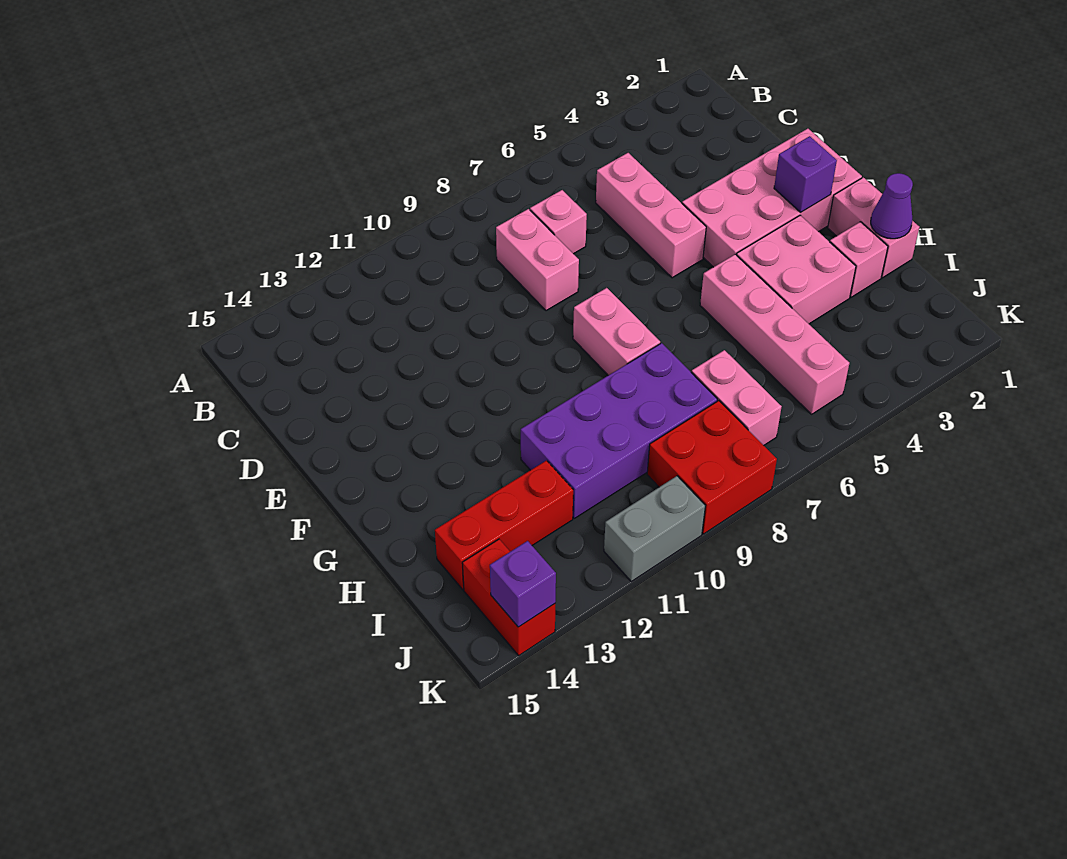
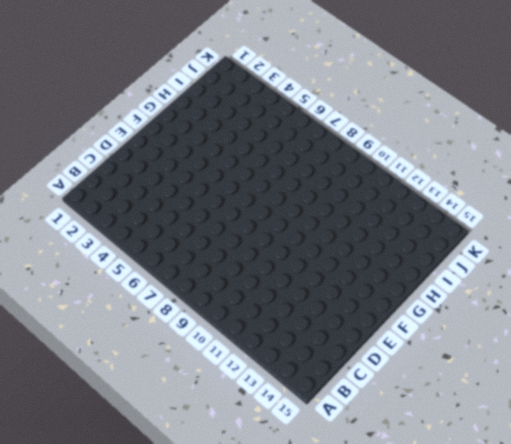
none -> pink 1x3 brick [596,153,706,278]
none -> pink 1x1 brick [530,190,587,254]
none -> pink 1x2 brick [496,209,579,311]

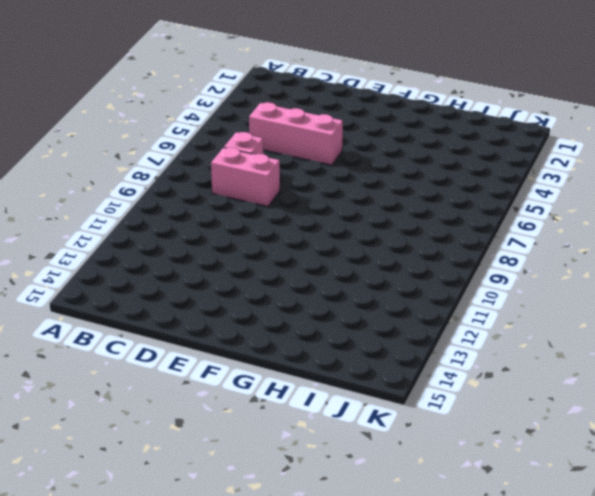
none -> pink 2x4 brick [682,129,862,267]
none -> pink 1x2 brick [573,288,660,375]
none -> pink 1x2 brick [828,177,919,278]

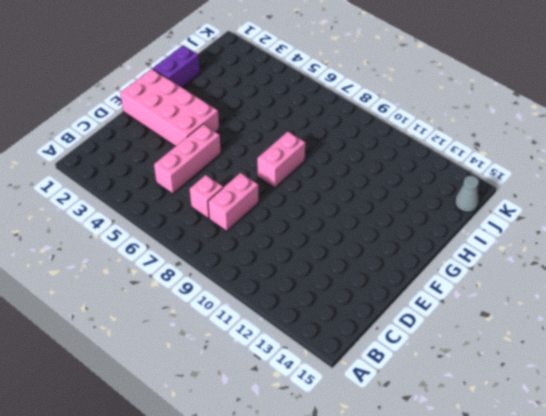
purple 1x2 brick [153,45,200,88] -> pink 1x2 brick [828,177,919,278]
grey 1x1 cone [455,176,479,212] -> none
none -> pink 2x2 brick [737,215,856,324]
none -> pink 1x4 brick [700,254,849,414]
none -> pink 1x1 brick [830,222,888,297]

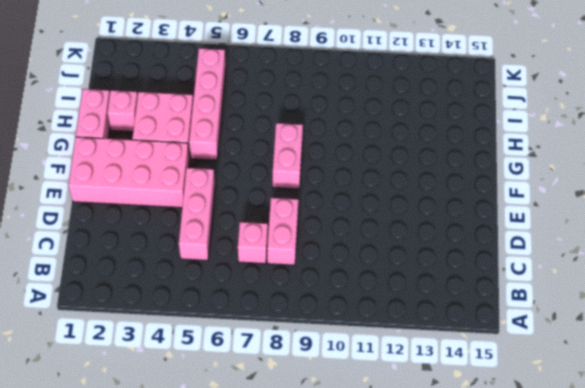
none -> purple 2x4 brick [521,343,717,518]
none -> pink 1x2 brick [691,350,782,445]
none -> red 1x3 brick [435,461,573,589]

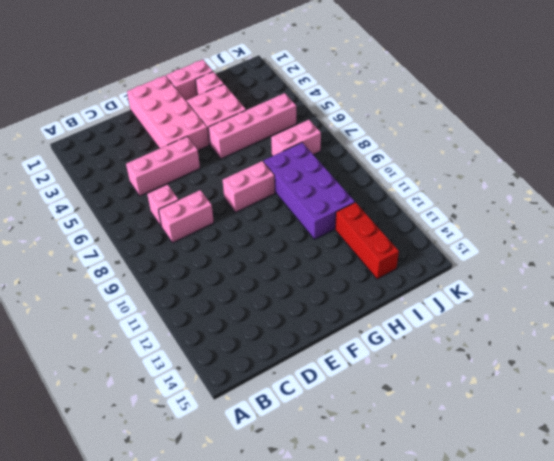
none -> red 2x2 brick [647,401,777,534]
none -> red 1x2 brick [462,539,555,655]
none -> grey 1x2 brick [604,476,705,581]

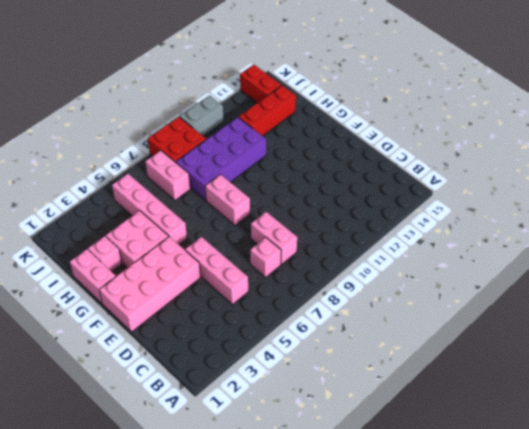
none -> purple 1x1 brick [774,136,837,212]
none -> purple 1x1 cone [871,173,913,239]
none -> purple 1x1 brick [490,541,556,627]

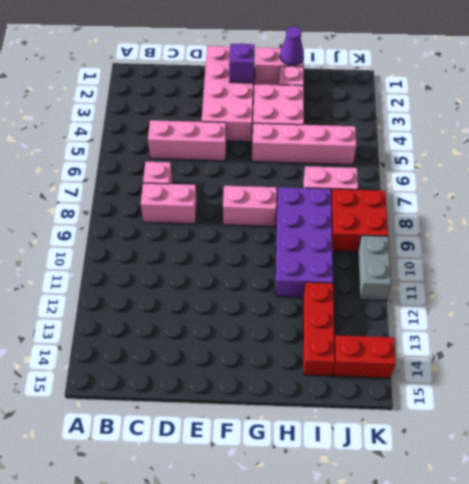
none -> purple 1x1 brick [490,541,556,627]

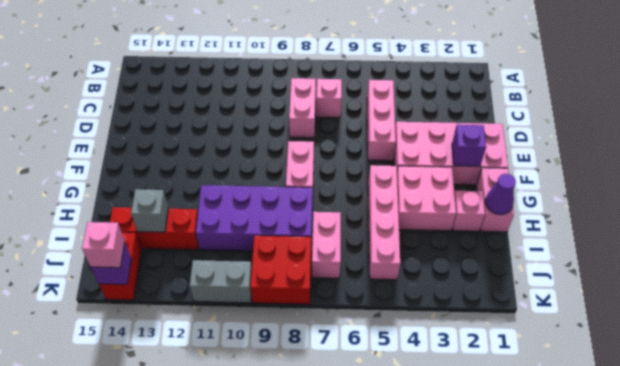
grey 1x1 brick [131,189,168,232] -> none
pink 1x1 brick [82,222,125,268] -> none

